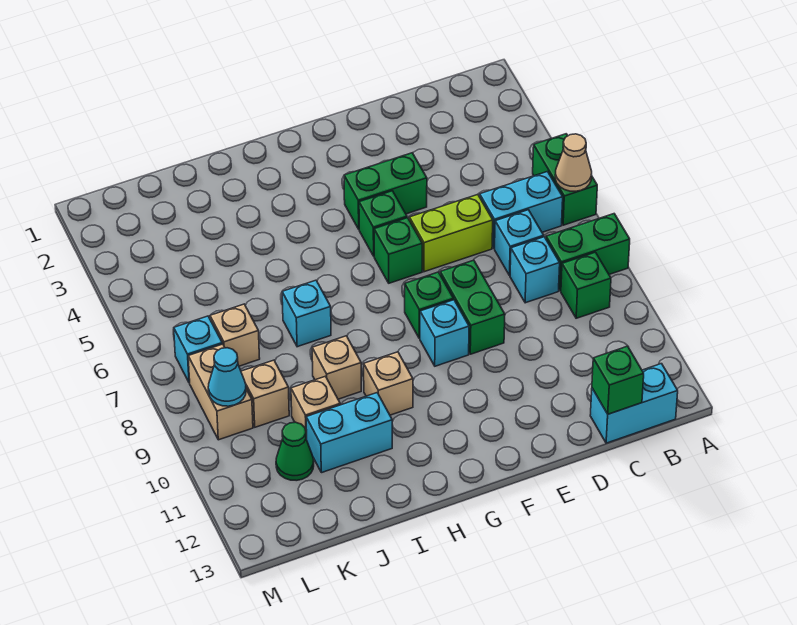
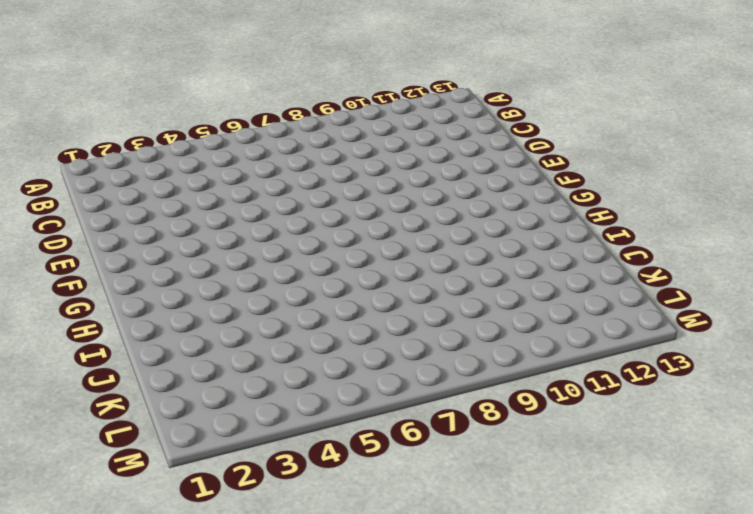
none -> green 1x2 brick [533,134,597,225]
none -> green 1x2 brick [546,214,630,291]
none -> cyan 1x2 brick [480,172,563,248]

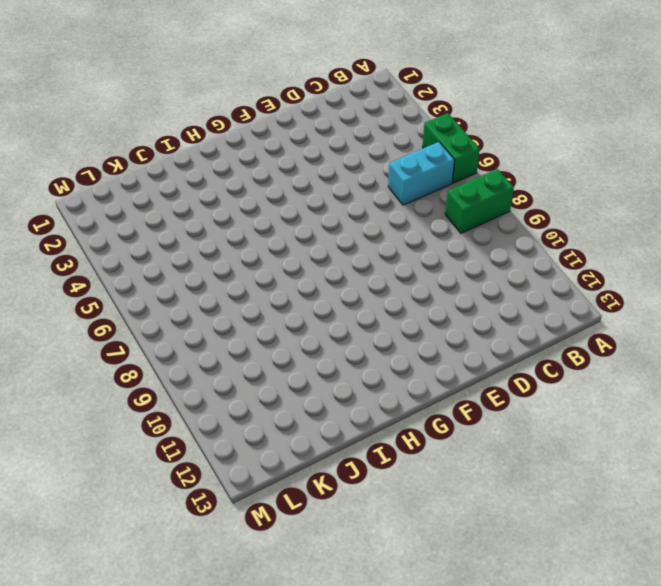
none -> green 1x1 brick [561,252,611,318]
none -> cyan 1x2 brick [590,364,678,443]
none -> cyan 1x1 brick [495,210,544,275]

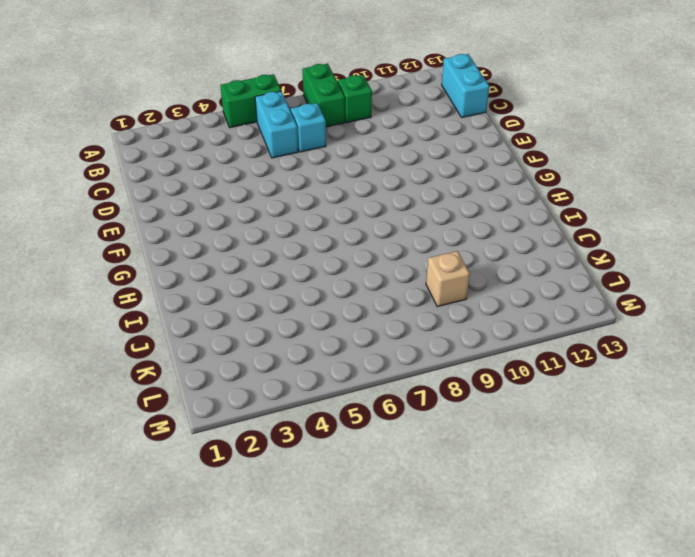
none -> cyan 1x1 brick [510,237,560,303]
none -> lime 1x2 brick [409,195,493,272]
none -> green 1x2 brick [344,153,427,229]

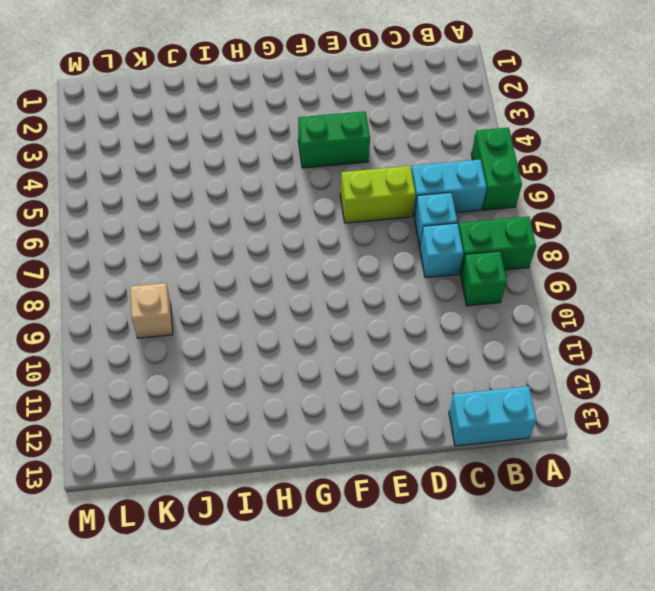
none -> green 1x2 brick [440,260,505,354]
none -> green 1x1 brick [359,191,407,256]
none -> green 1x1 brick [374,218,422,283]

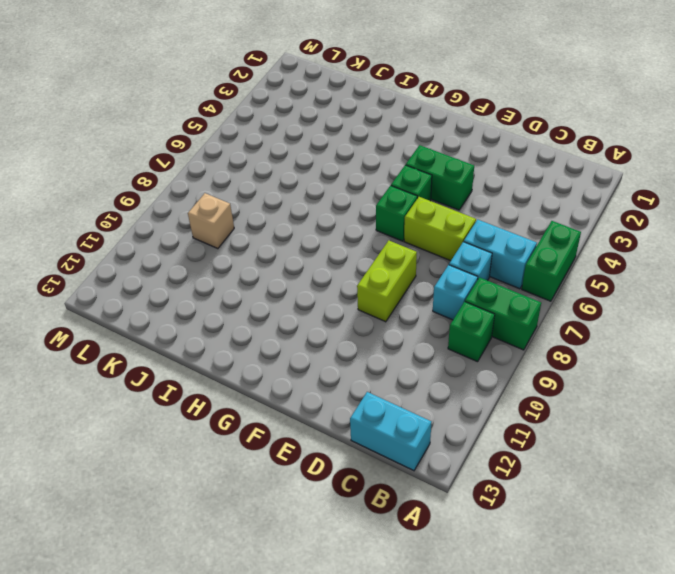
lime 1x2 brick [357,240,417,322] -> green 1x2 brick [440,260,505,354]
none -> green 1x1 brick [405,272,453,338]
none -> cyan 1x1 brick [420,300,469,366]
none -> tan 1x1 brick [364,352,413,415]

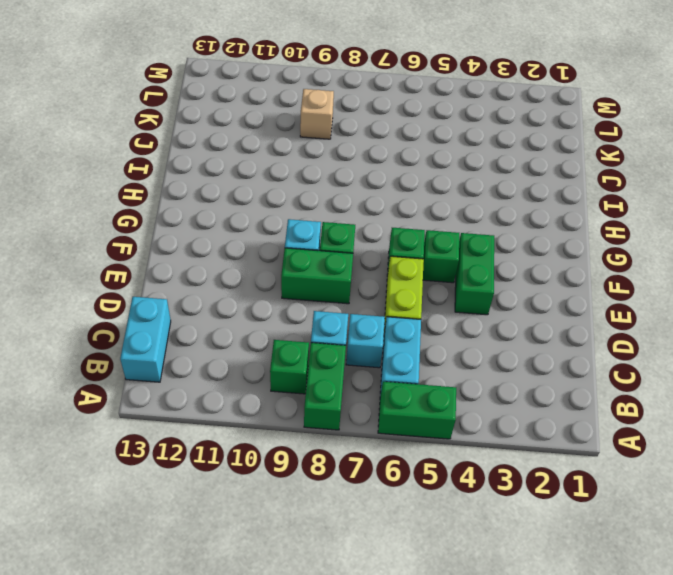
none -> tan 1x1 brick [364,352,413,415]
none -> cyan 1x1 brick [282,280,331,347]
none -> tan 1x1 brick [312,336,361,399]

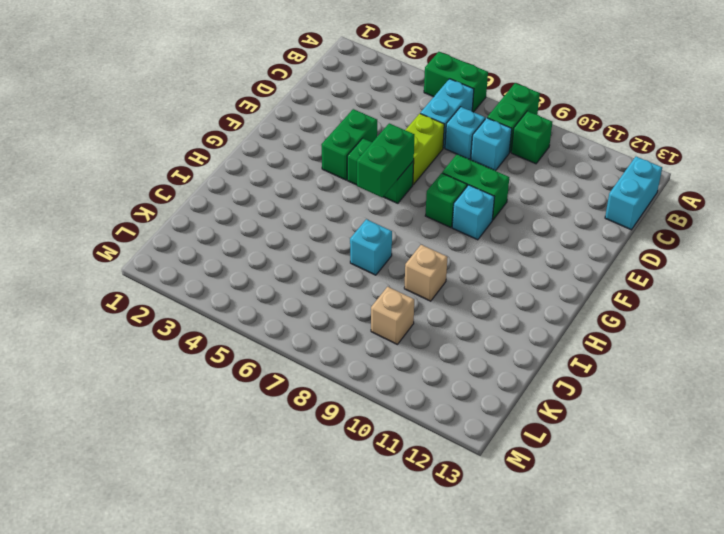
green 1x2 brick [357,123,415,197] -> none
none -> tan 1x1 brick [364,352,413,415]
none -> cyan 1x2 brick [306,393,392,473]
none -> tan 1x1 brick [291,376,340,439]

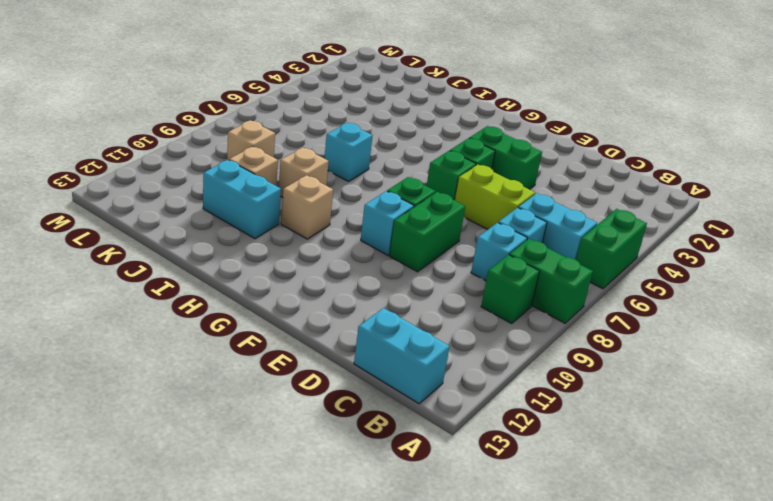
none -> tan 1x1 brick [210,304,260,366]
none -> green 1x1 cone [276,422,314,481]
none -> cyan 1x1 brick [174,316,222,383]

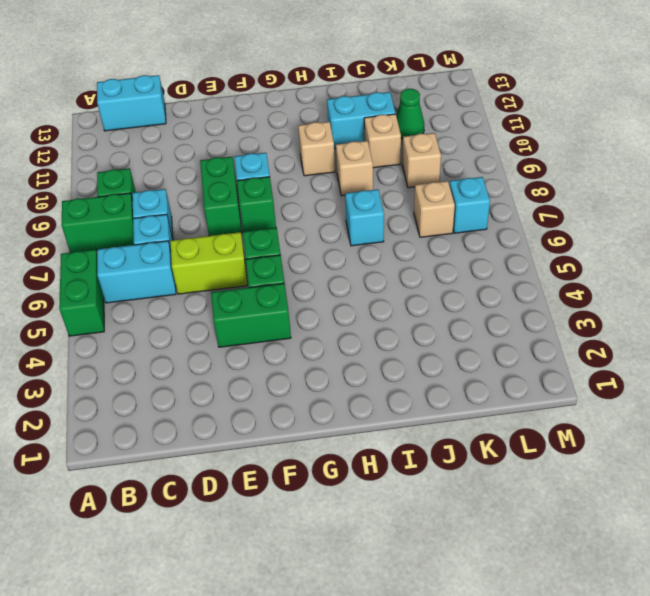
none -> tan 1x2 brick [188,344,253,440]
none -> tan 1x1 cone [555,134,592,191]
none -> green 1x1 brick [592,346,644,414]

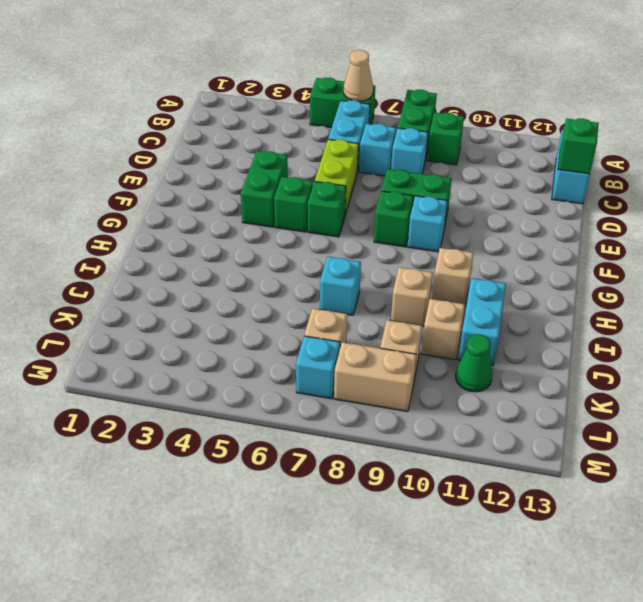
none -> cyan 1x1 cone [208,348,246,406]

